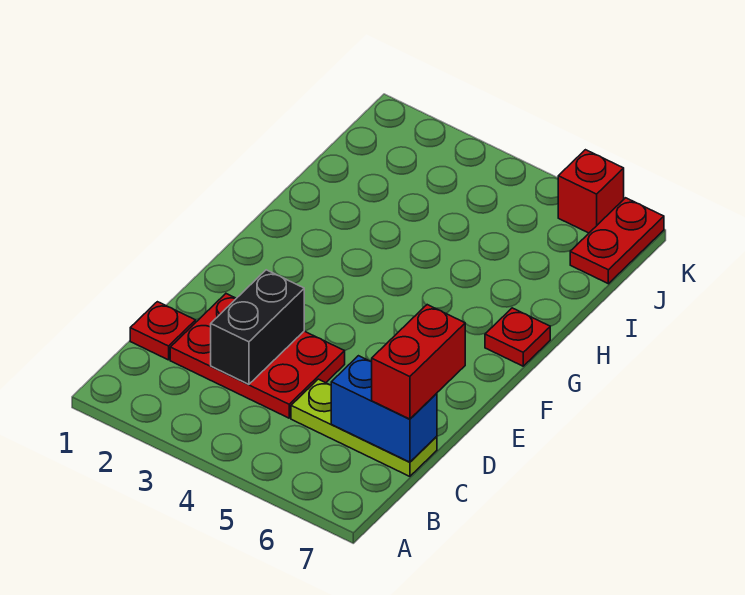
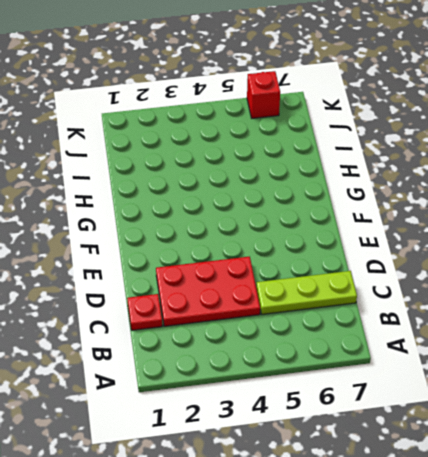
none -> red 1x1 plate [485,308,550,366]
none -> red 1x2 plate [570,198,664,284]

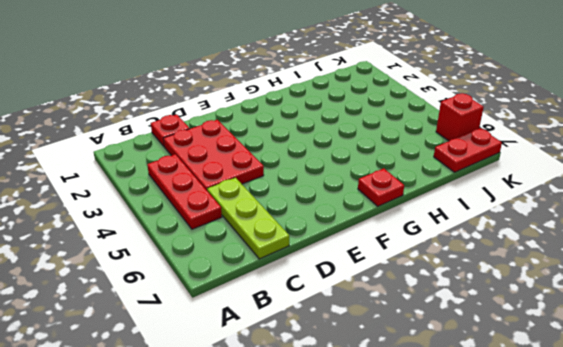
red 1x3 plate [147,154,222,229] -> none
none -> black 1x2 brick [211,270,304,385]
none -> blue 1x2 brick [331,356,437,462]

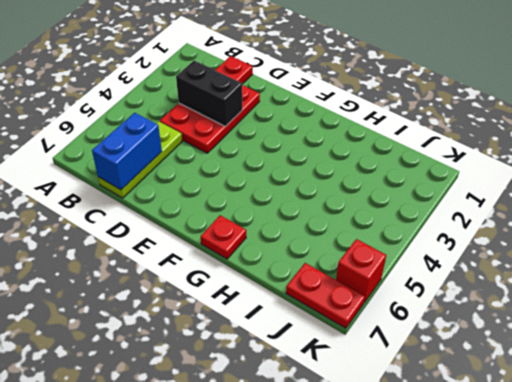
none -> red 1x2 brick [372,305,465,419]

